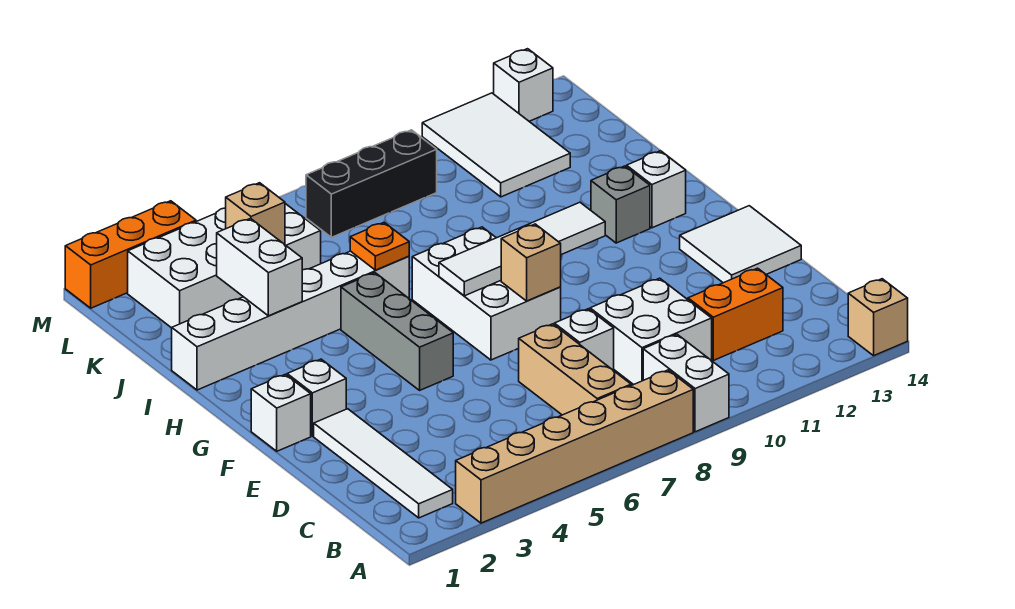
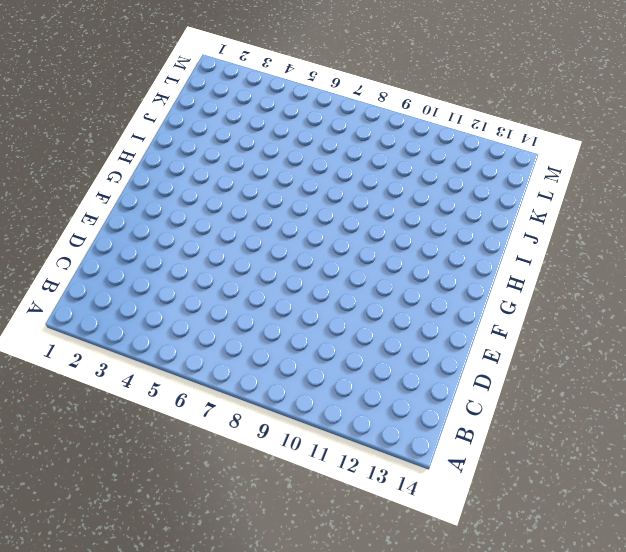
none -> tan 1x6 brick [456,370,693,523]
none -> white 1x2 brick [643,334,729,432]
none -> tan 1x1 brick [848,279,908,356]

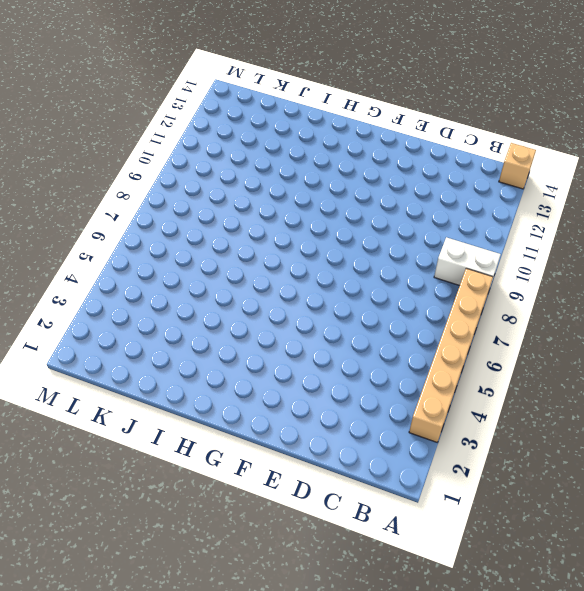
none -> white 1x4 tile [314,409,453,518]
none -> tan 1x3 brick [519,324,631,415]
none -> white 2x2 brick [590,278,712,385]

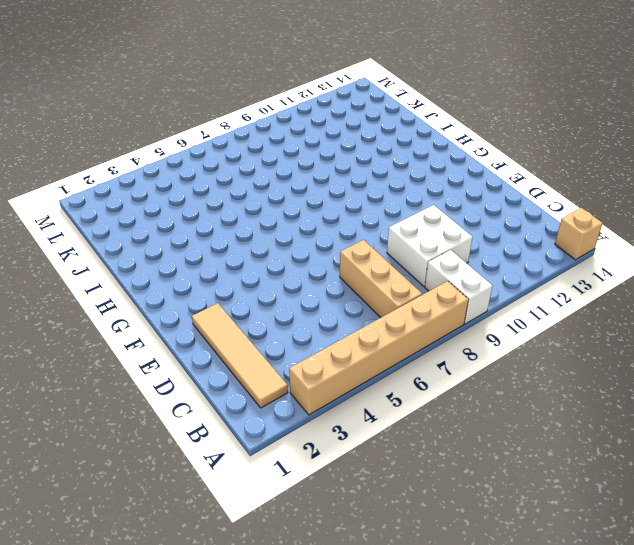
tan 1x4 tile [192,303,288,408] -> white 1x4 tile [314,409,453,518]
none -> orange 1x2 brick [688,268,783,360]
none -> white 1x1 brick [554,309,614,371]
none -> white 2x2 tile [680,206,801,283]

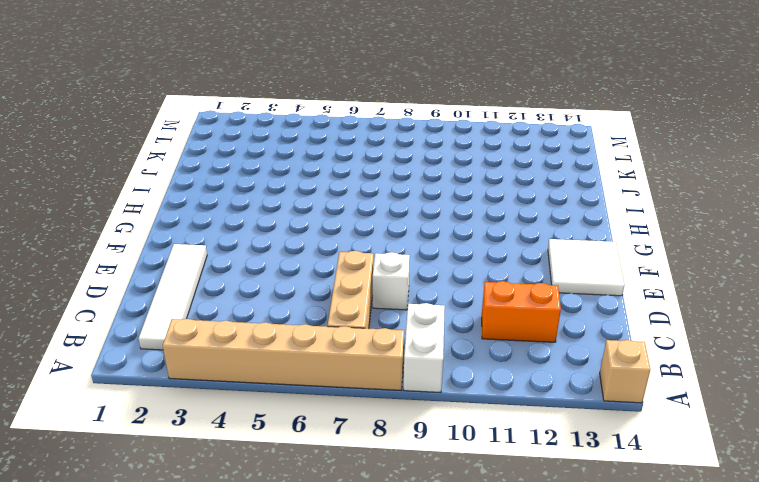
none -> white 2x2 brick [590,278,712,385]
none -> white 1x1 brick [251,374,311,451]
none -> white 1x1 brick [287,359,346,436]

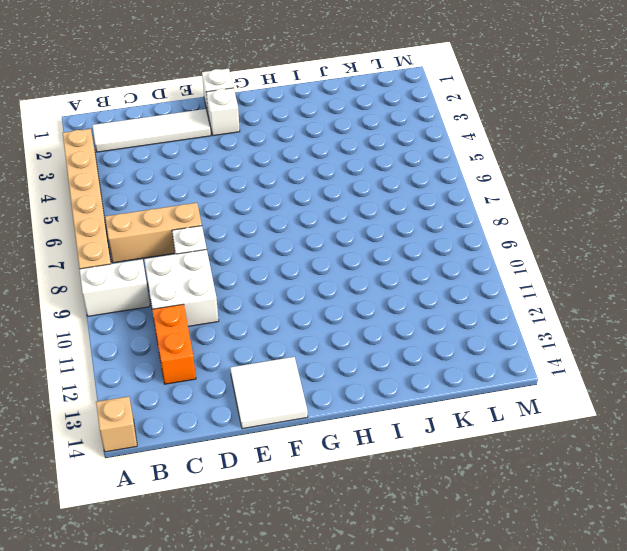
none -> grey 1x3 brick [341,273,453,390]
none -> white 2x3 brick [412,227,561,360]
none -> grey 1x1 brick [591,166,650,243]

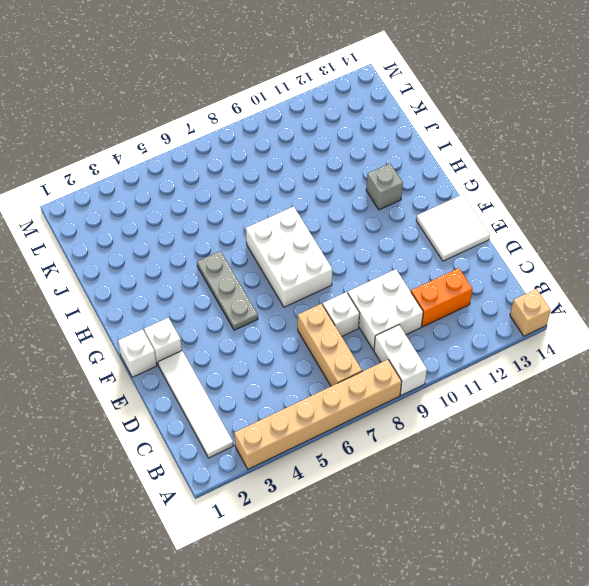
grey 1x3 plate [197,251,258,330] -> grey 1x3 brick [341,273,453,390]
none -> white 1x1 brick [627,151,686,228]
none -> white 1x6 brick [172,251,409,390]
none -> white 2x4 brick [128,204,321,328]

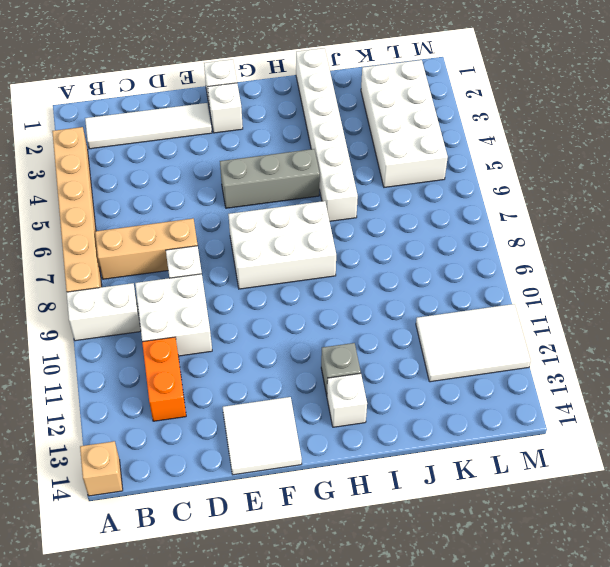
none -> black 1x3 brick [306,130,437,237]
none -> orange 1x3 brick [65,201,196,308]
none -> white 1x1 brick [494,49,553,121]

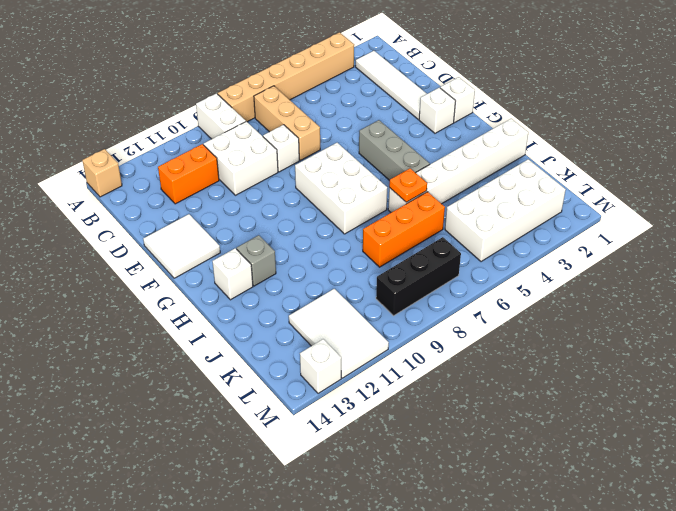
orange 1x3 brick [363,192,445,267] -> orange 1x3 brick moved to [65,201,196,308]
none -> tan 1x1 brick [501,224,561,301]
none -> white 1x4 tile [439,202,605,296]
none -> white 1x2 brick [217,218,302,316]

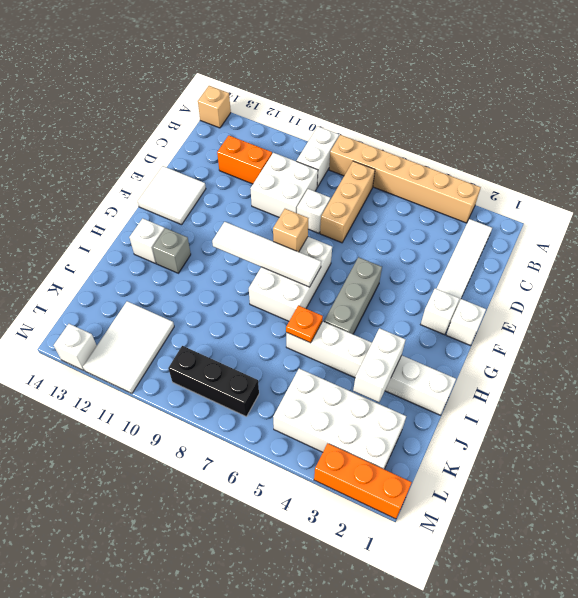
none -> tan 1x1 brick [226,183,285,245]

